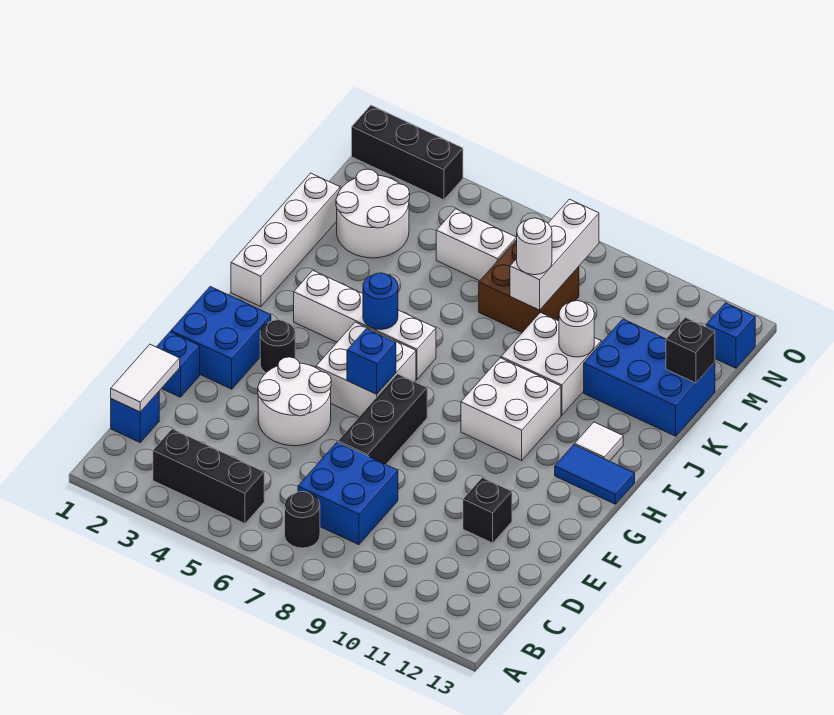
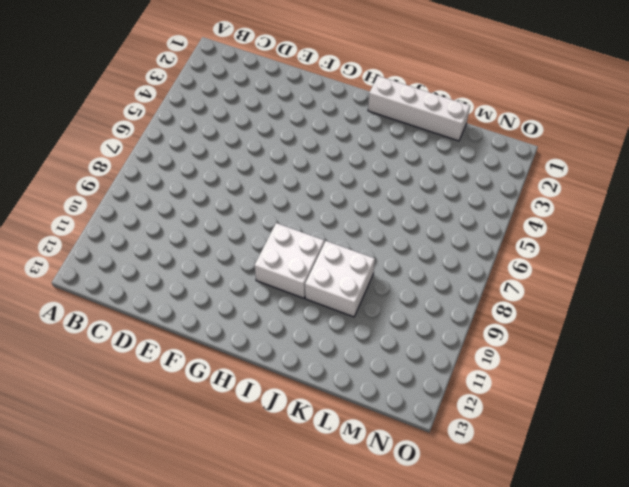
none -> black 1x3 brick [153,429,264,523]
none -> black 1x1 round brick [285,491,320,548]
none -> blue 1x1 brick [111,392,159,442]
none -> blue 2x2 brick [298,442,398,545]

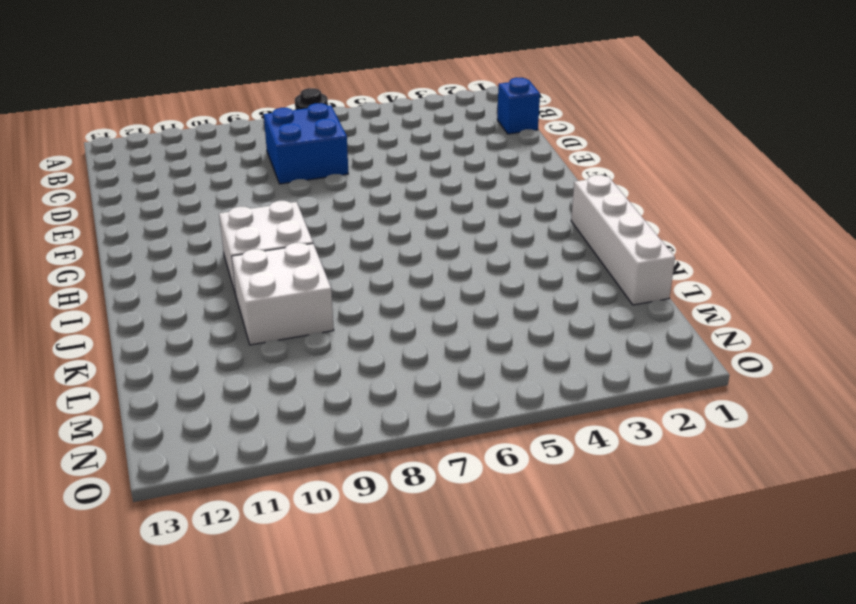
none -> black 1x3 brick [153,429,264,523]
none -> blue 1x1 brick [157,332,200,397]
none -> white 2x2 round brick [258,357,331,446]
none -> black 1x3 brick [338,374,427,464]

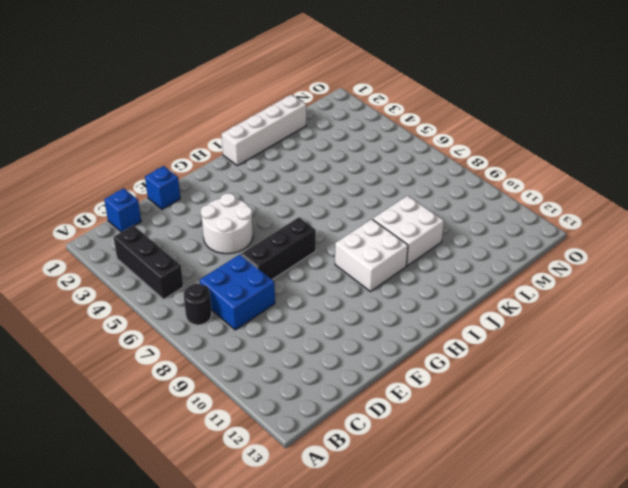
none -> black 1x1 brick [463,478,512,543]
none -> blue 2x2 brick [171,287,271,389]
none -> black 1x1 round brick [260,320,295,373]
none -> white 2x2 brick [316,322,416,417]

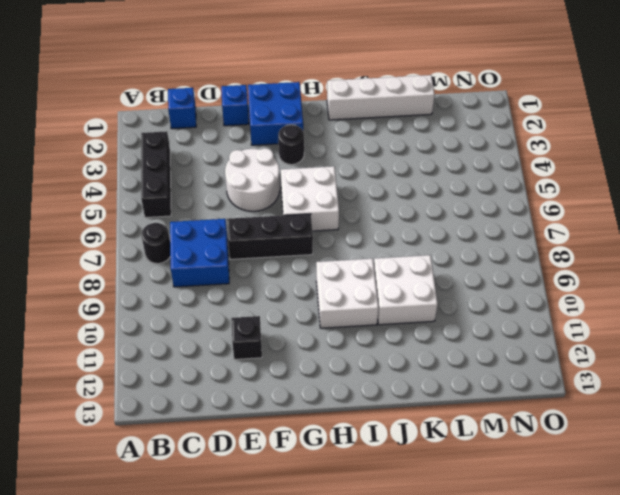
none -> blue 1x2 tile [555,445,635,504]
none -> white 1x4 brick [294,270,436,380]
none -> white 1x1 tile [575,422,623,461]
none -> blue 2x3 brick [584,319,715,436]

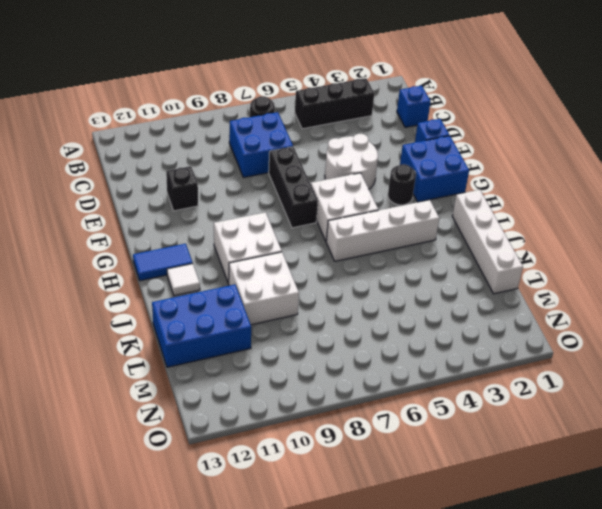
none -> white 2x2 round brick [336,169,410,258]
none -> brown 2x2 brick [479,240,579,332]
none -> white 1x2 brick [436,209,517,281]
none -> blue 1x1 brick [706,303,755,368]

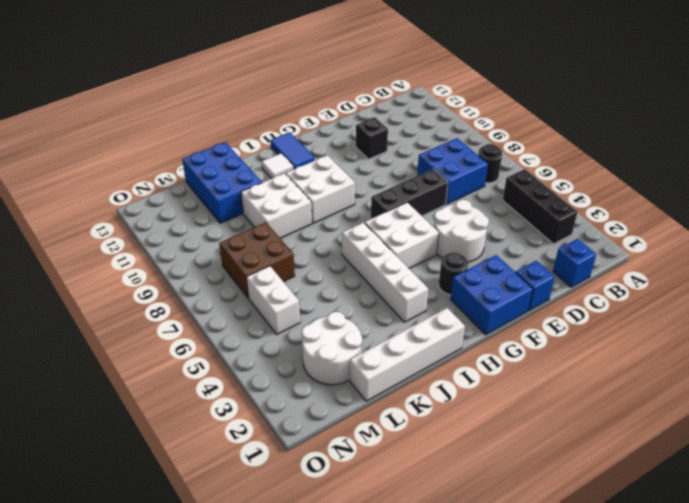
none -> blue 1x1 brick [706,303,755,368]
none -> black 1x3 brick [352,105,463,200]
none -> white 1x2 tile [111,344,180,412]
none -> blue 1x1 brick [347,329,396,394]

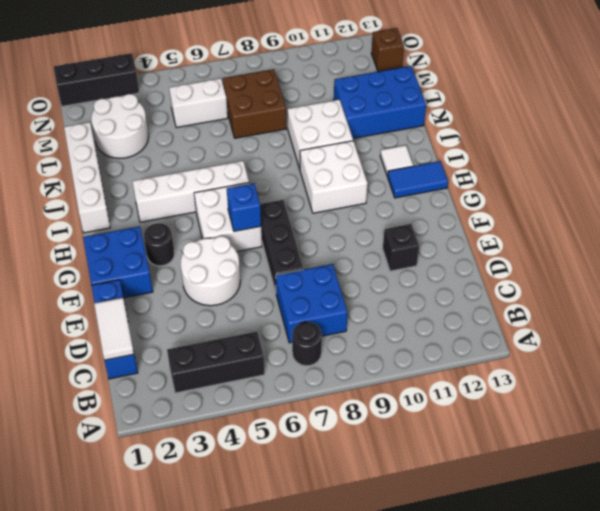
brown 1x1 brick [371,28,404,72] -> blue 1x1 brick [706,303,755,368]
none -> blue 1x1 round brick [363,273,398,330]
none -> white 1x1 round brick [559,301,594,357]
none -> white 1x3 brick [510,199,599,310]
none -> black 1x1 brick [666,317,715,383]

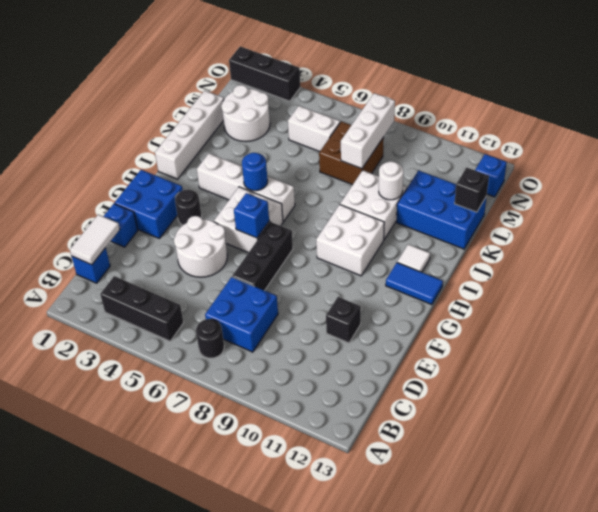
none -> white 1x1 round brick [517,218,552,275]

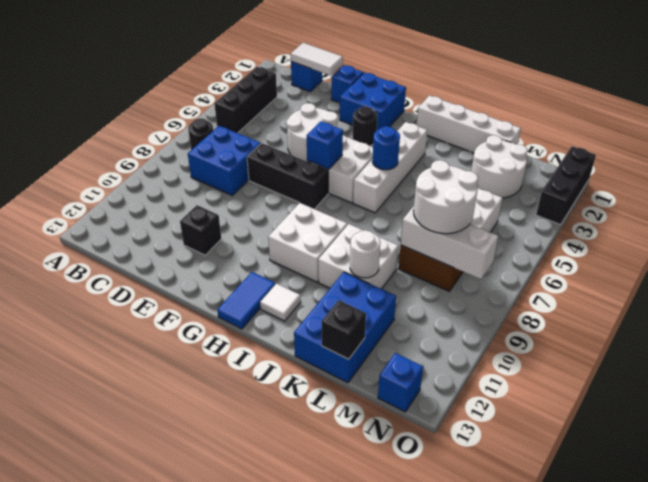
white 2x2 round brick [413,160,478,234] -> white 1x1 round brick [517,218,552,275]

